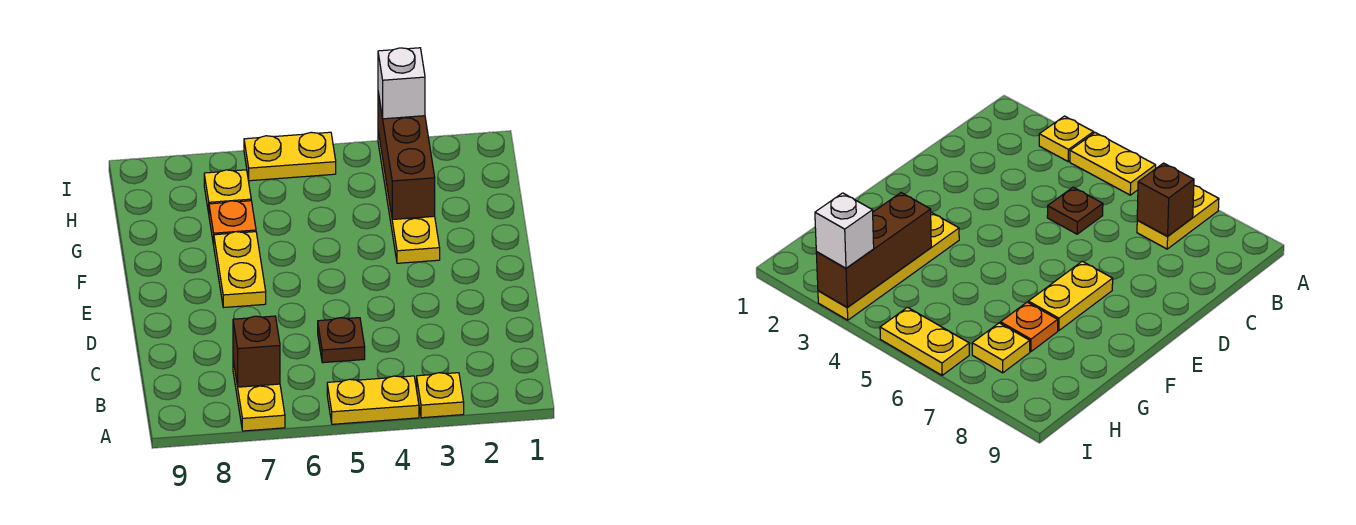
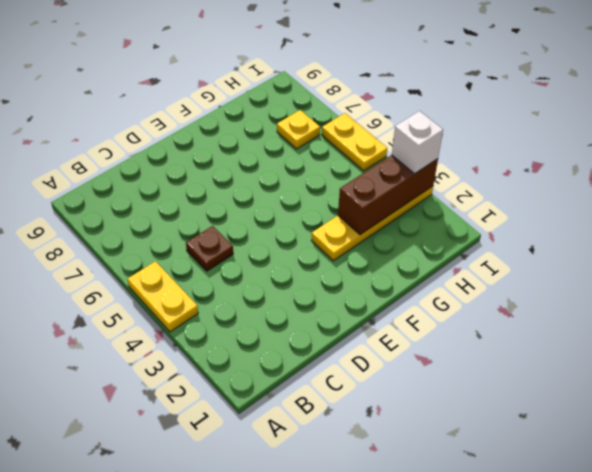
none -> yellow 1x1 plate [417,373,464,418]
none -> yellow 1x2 plate [233,361,285,431]
none -> yellow 1x2 plate [214,232,266,308]

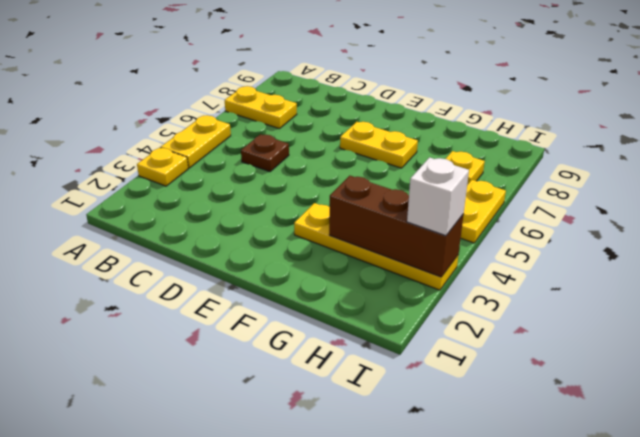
none -> orange 1x1 plate [209,201,256,245]
none -> brown 1x1 brick [233,316,280,387]

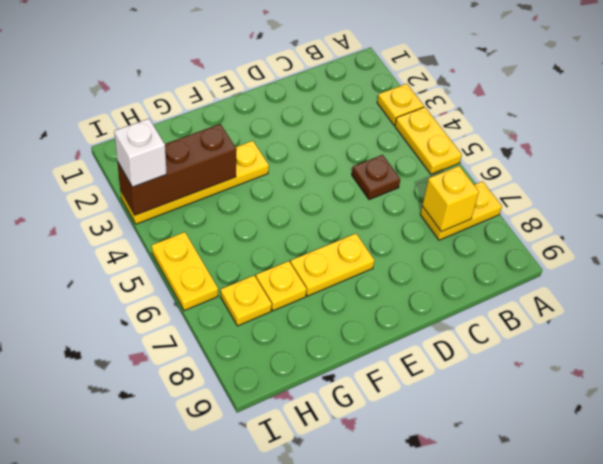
yellow 1x1 brick [422,166,479,232] -> brown 1x1 brick [233,316,280,387]
yellow 1x1 plate [256,261,307,311] -> orange 1x1 plate [209,201,256,245]

